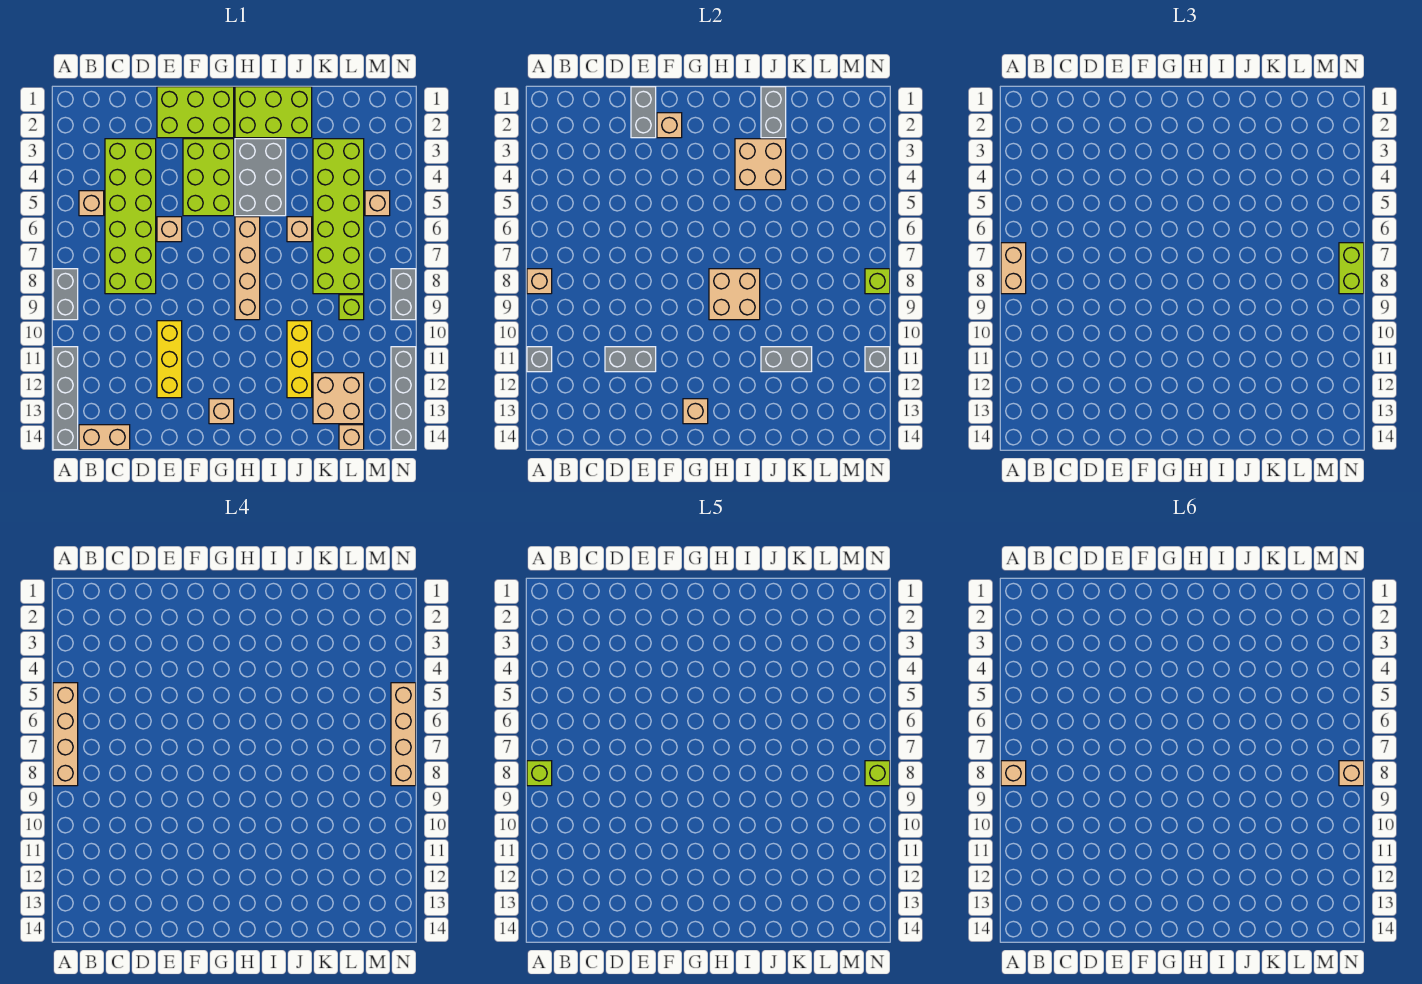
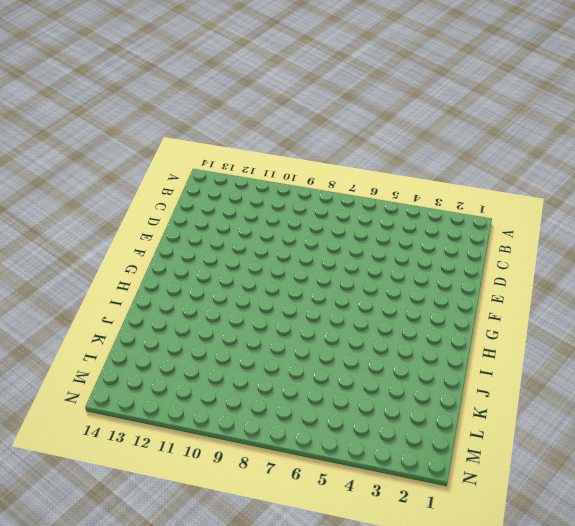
none -> grey 1x2 brick [53,269,78,320]
none -> grey 1x4 brick [53,347,78,450]
none -> tan 1x1 brick [79,191,104,216]
none -> tan 1x2 brick [79,425,130,450]

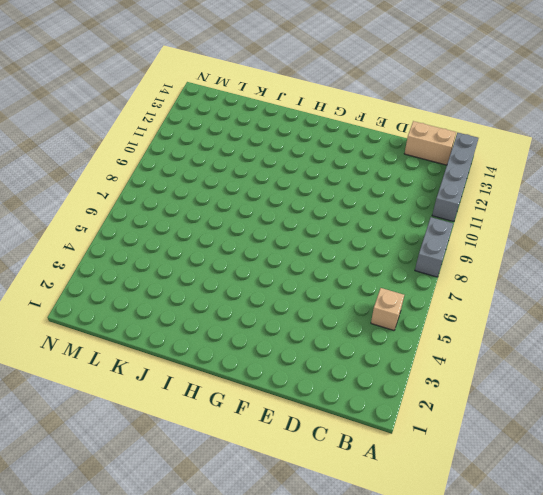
none -> lime 2x6 brick [105,139,156,294]
none -> lime 2x3 brick [157,87,234,138]
none -> tan 1x1 brick [157,217,182,242]
none -> yellow 1x3 brick [157,321,182,398]

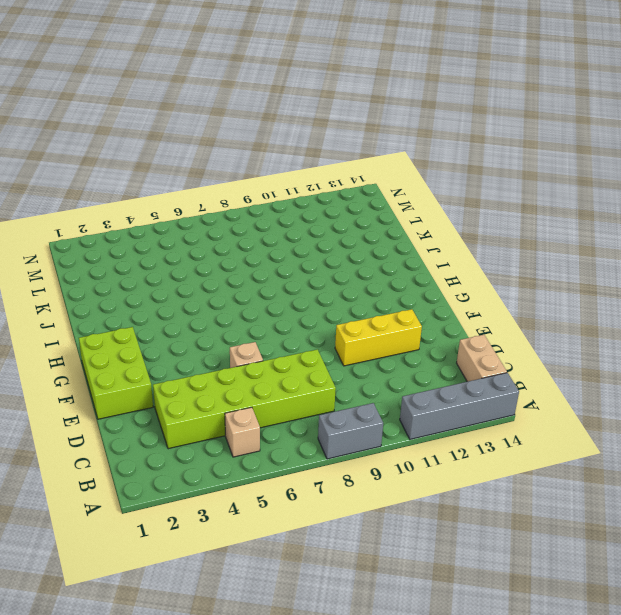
none -> lime 2x3 brick [183,139,234,216]
none -> tan 1x1 brick [209,399,234,424]
none -> lime 2x3 brick [235,87,312,138]
none -> grey 2x3 brick [235,139,286,216]

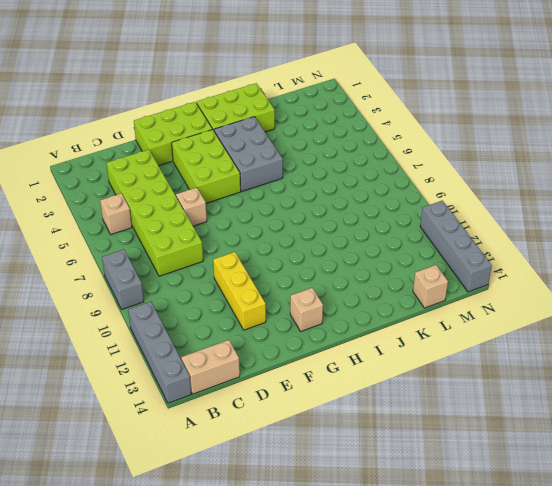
none -> tan 1x4 brick [235,217,260,320]
none -> tan 1x1 brick [287,217,312,242]
none -> yellow 1x3 brick [287,321,312,398]
none -> lime 2x6 brick [313,139,364,294]

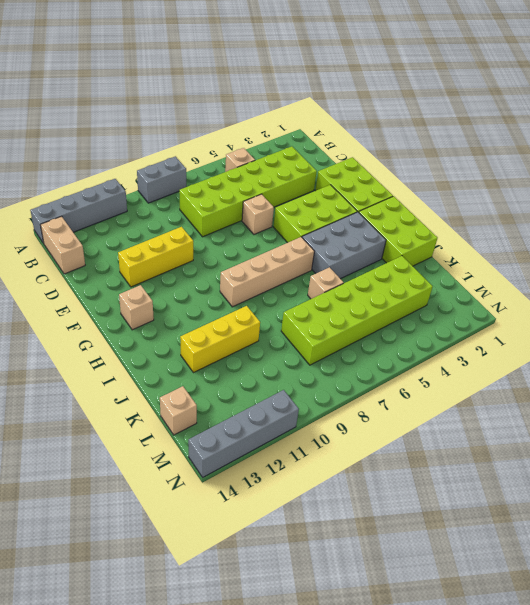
none -> tan 2x2 brick [313,373,364,424]
none -> lime 1x1 brick [339,295,364,320]
none -> tan 1x1 brick [365,191,390,216]
none -> grey 1x2 brick [391,269,416,320]

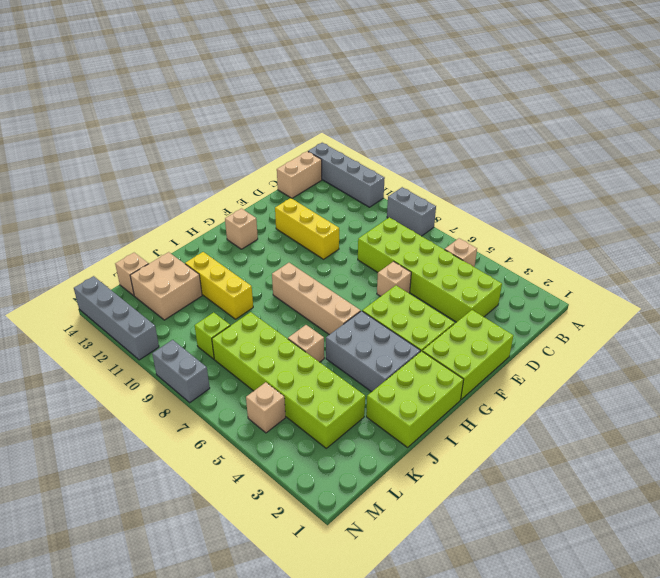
none -> tan 1x1 brick [527,269,552,294]
none -> grey 1x1 brick [527,347,552,372]
none -> grey 1x2 brick [605,347,656,372]
none -> grey 1x2 brick [631,87,656,138]

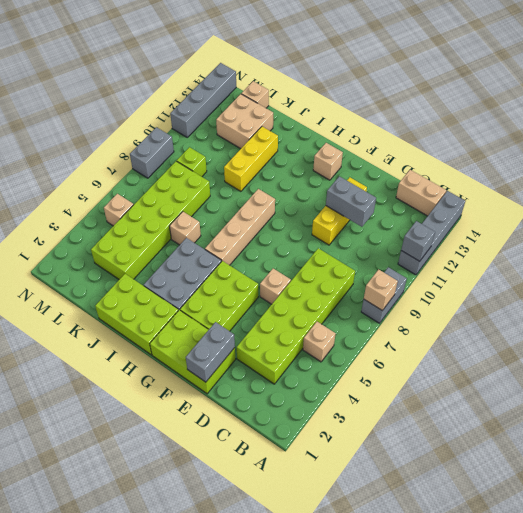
none -> tan 1x1 brick [657,113,682,138]
none -> tan 1x1 brick [683,399,708,424]
none -> tan 2x2 brick [709,269,760,320]
none -> tan 2x2 brick [735,139,786,190]

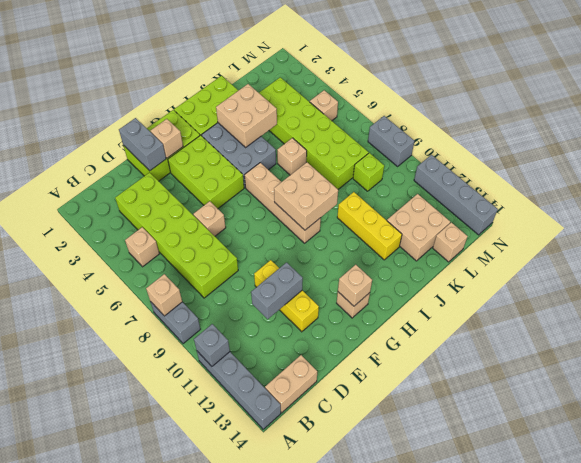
none -> grey 1x2 brick [761,87,786,138]
none -> grey 1x2 brick [761,347,812,372]
none -> lime 1x1 brick [865,269,890,294]
none -> grey 1x1 brick [865,347,890,372]

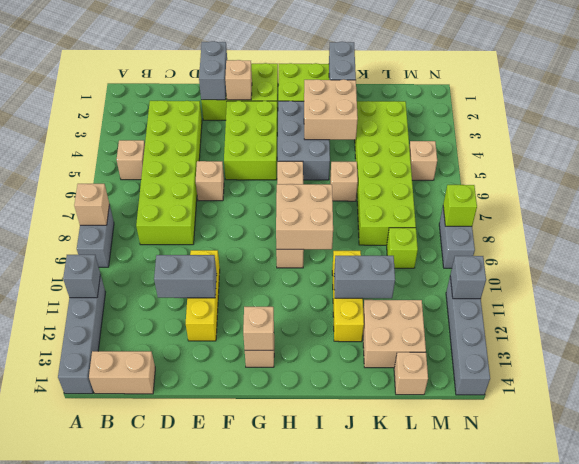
none -> tan 1x2 brick [1001,243,1026,294]
none -> lime 1x2 brick [1339,243,1364,294]
none -> tan 1x4 brick [53,683,78,786]
none -> tan 1x4 brick [391,683,416,786]

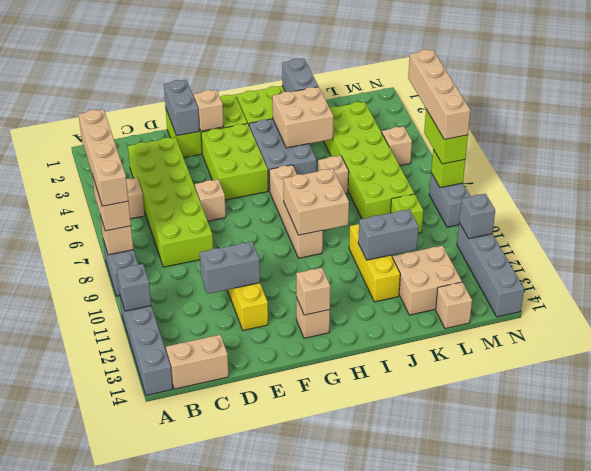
none -> lime 1x1 brick [527,761,552,786]
none -> lime 1x1 brick [865,761,890,786]
none -> tan 1x1 brick [1001,761,1026,786]
none -> tan 1x1 brick [1339,761,1364,786]

